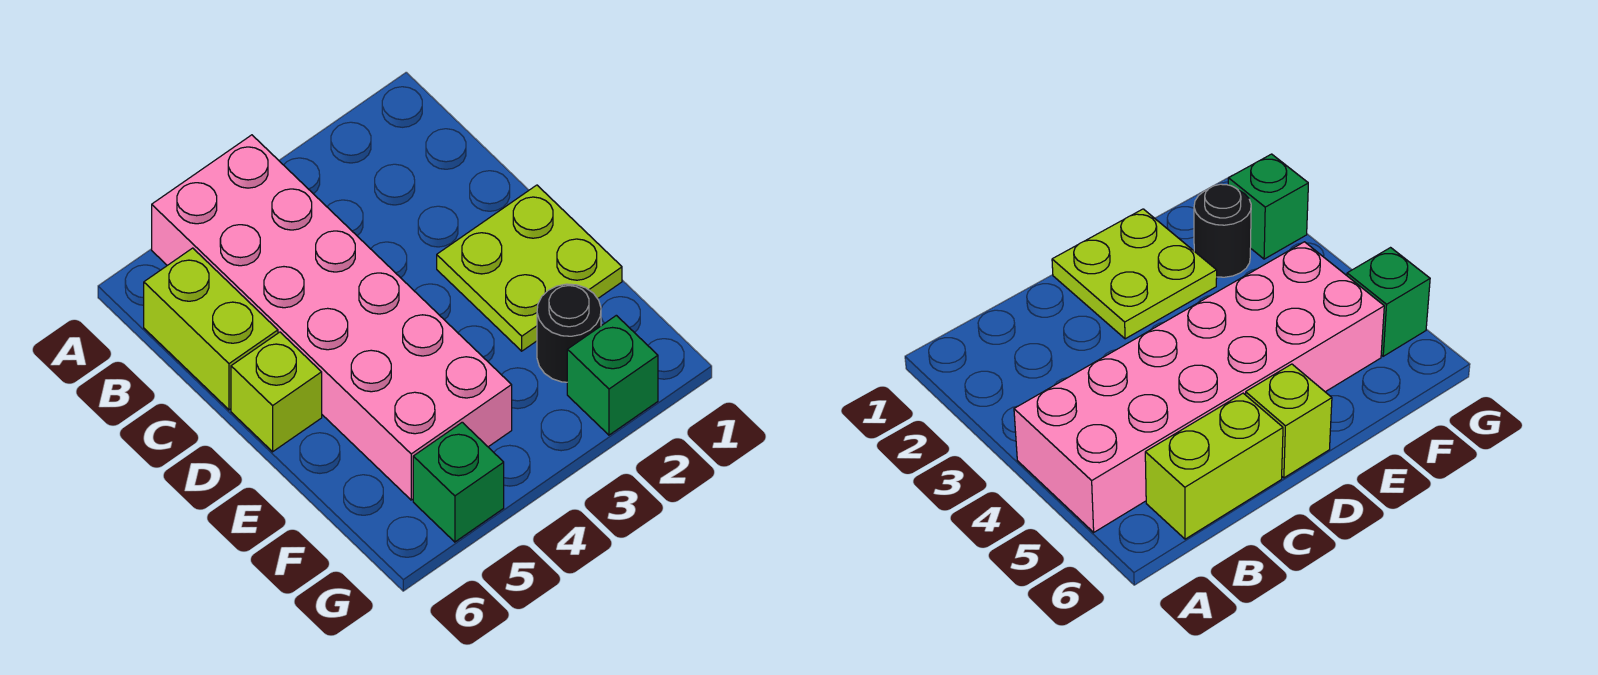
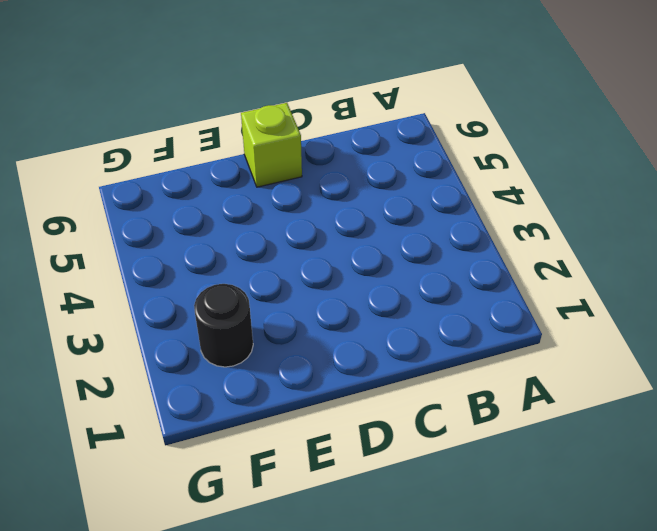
none -> pink 2x6 brick [152,135,512,500]
none -> lime 1x2 brick [144,248,278,410]

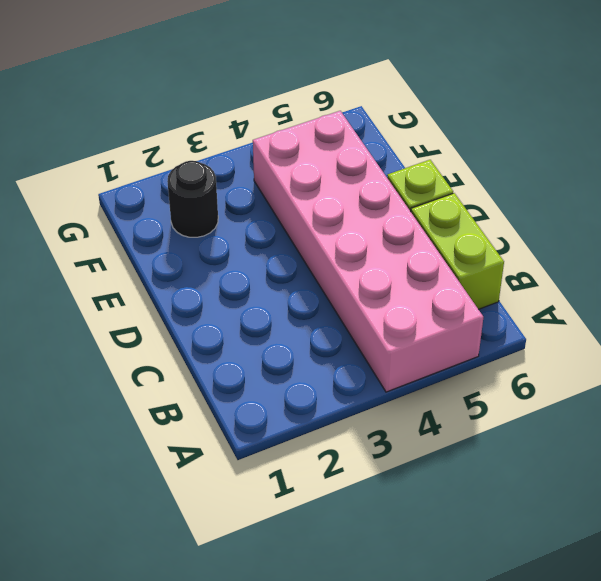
none -> lime 2x2 plate [437,185,622,351]
none -> green 1x1 brick [567,315,658,435]

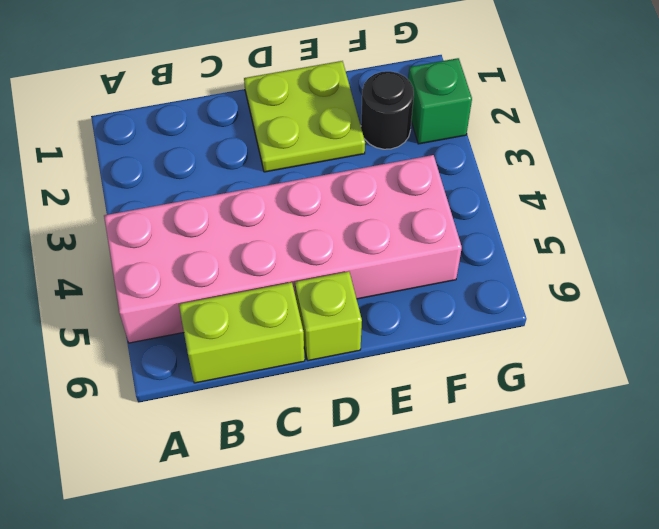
none -> green 1x1 brick [413,422,504,542]

